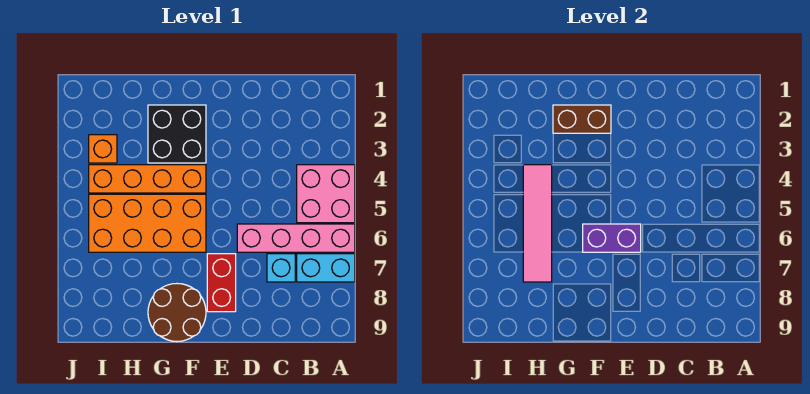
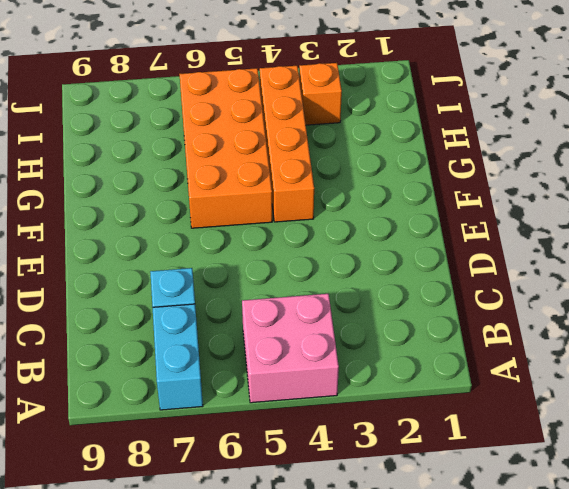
none -> pink 1x4 brick [237,224,355,252]
none -> red 1x2 brick [207,254,236,312]
none -> black 2x2 brick [148,105,206,163]

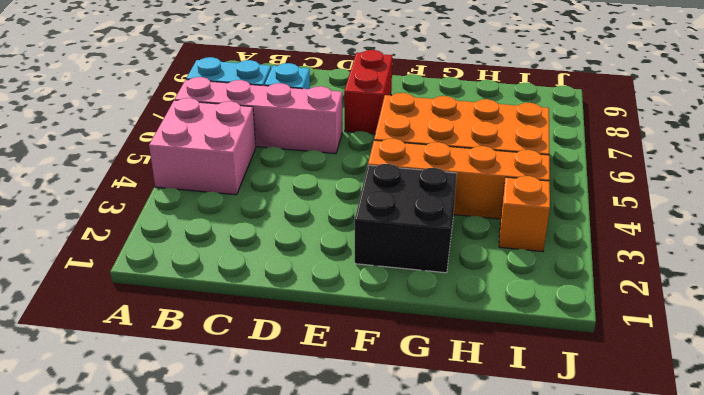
none -> brown 2x2 round brick [148,284,206,341]
none -> purple 1x2 brick [583,224,641,252]
none -> brown 1x2 brick [553,105,611,133]

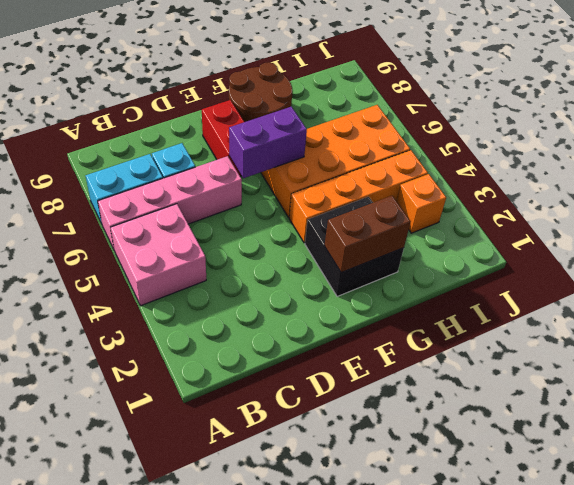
none -> pink 1x4 tile [523,165,552,282]

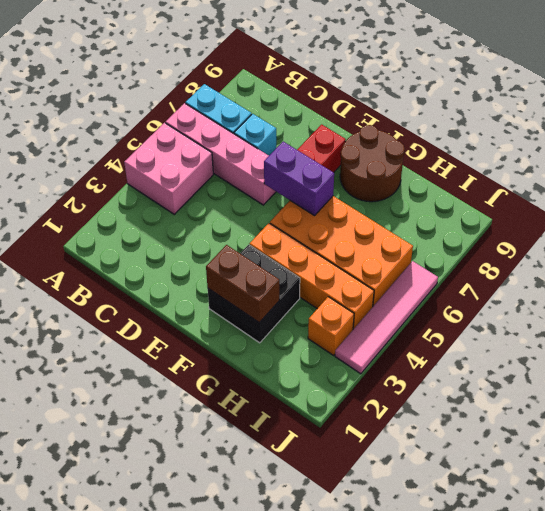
pink 1x4 tile [335,261,438,374] -> pink 1x4 tile moved to [523,165,552,282]

